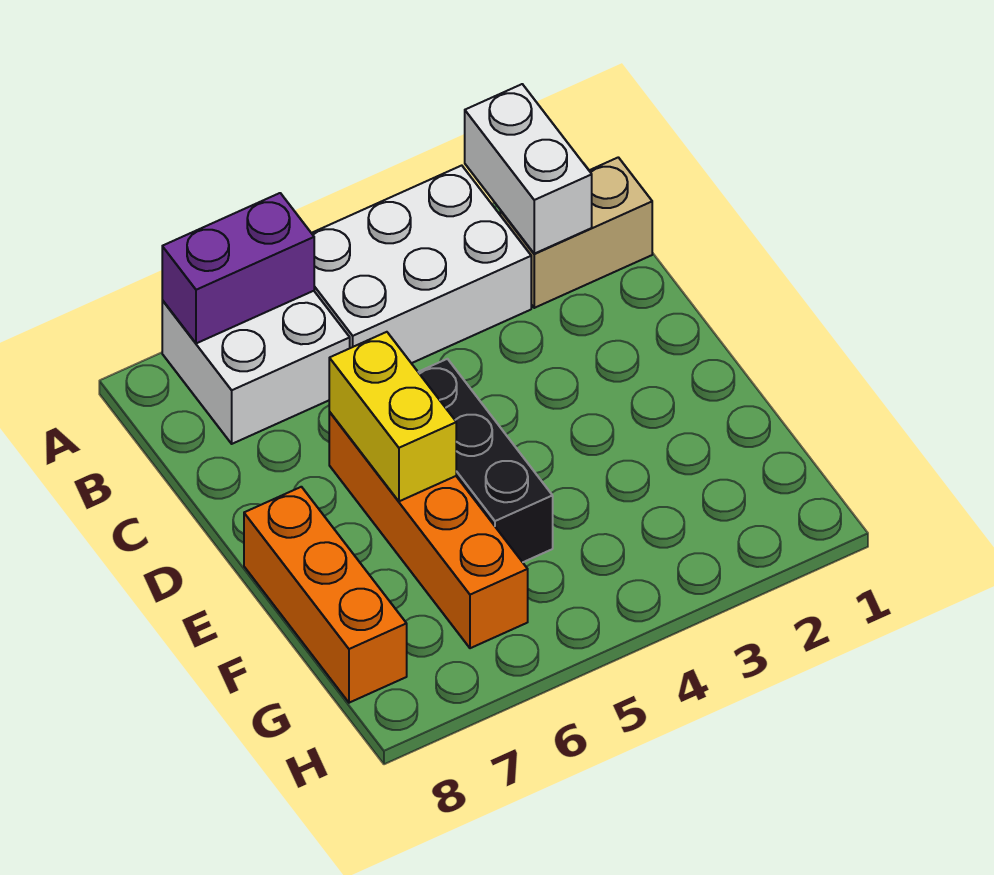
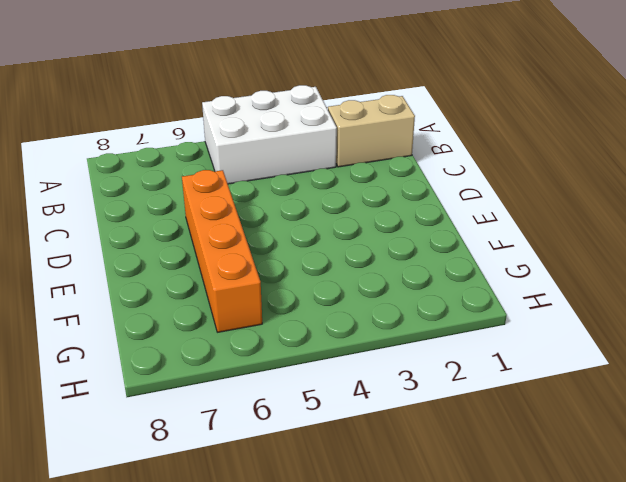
none -> white 2x2 brick [162,291,350,444]
none -> black 1x3 brick [418,359,553,562]

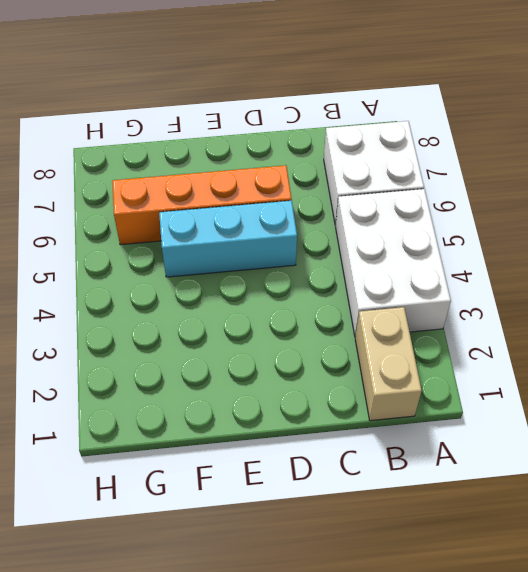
cyan 1x3 brick [159,201,297,277] -> black 1x3 brick [418,359,553,562]
none -> orange 1x3 brick [244,487,407,703]
none -> white 1x2 brick [465,84,592,254]

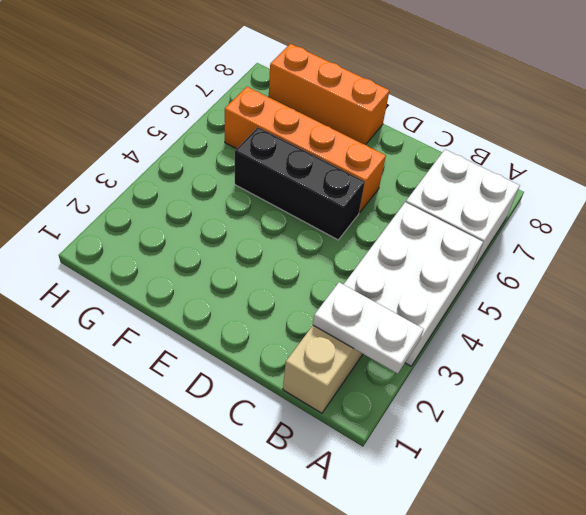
white 1x2 plate [313,282,424,374] -> white 1x2 brick [465,84,592,254]
none -> purple 1x2 brick [162,193,314,343]
none -> yellow 1x2 brick [329,332,456,501]

